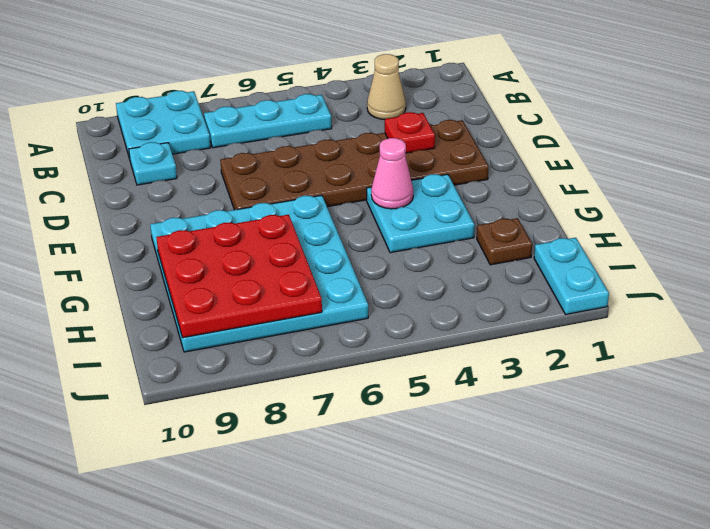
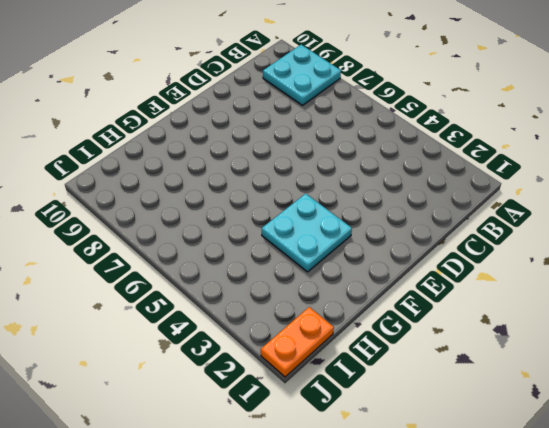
orange 1x2 plate [261,307,334,377] -> cyan 1x2 plate [534,238,609,315]
none -> tan 1x1 cone [367,54,406,120]
none -> cyan 1x3 plate [204,94,332,148]
none -> cyan 1x1 plate [129,142,177,185]

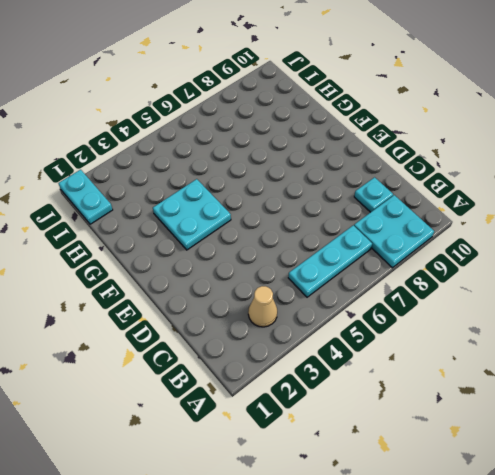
none -> brown 2x6 plate [220,120,489,210]
none -> cyan 4x4 plate [150,195,368,352]
none -> brown 1x1 plate [477,218,532,265]

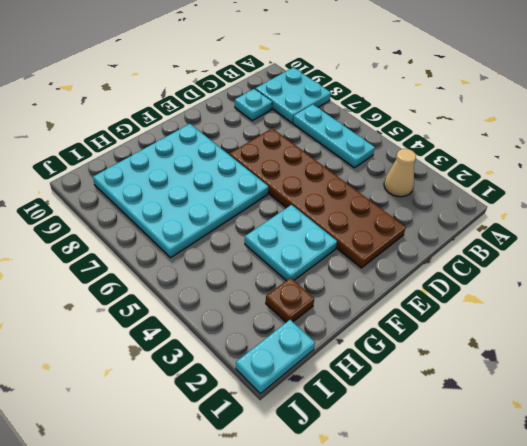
none -> red 1x1 plate [385,112,435,153]
none -> pink 1x1 cone [371,138,413,209]
none -> red 3x3 plate [156,215,322,338]

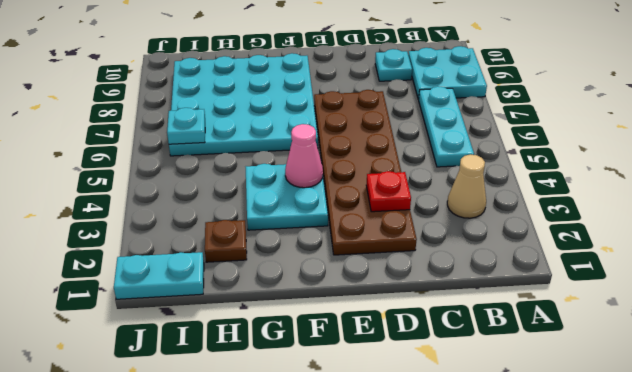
cyan 1x1 plate [167,108,205,144] -> none
none -> red 3x3 plate [156,215,322,338]

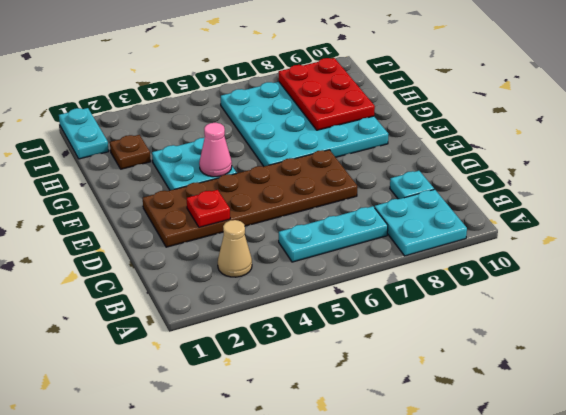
red 2x3 plate [279,58,375,130] -> red 3x3 plate [156,215,322,338]

